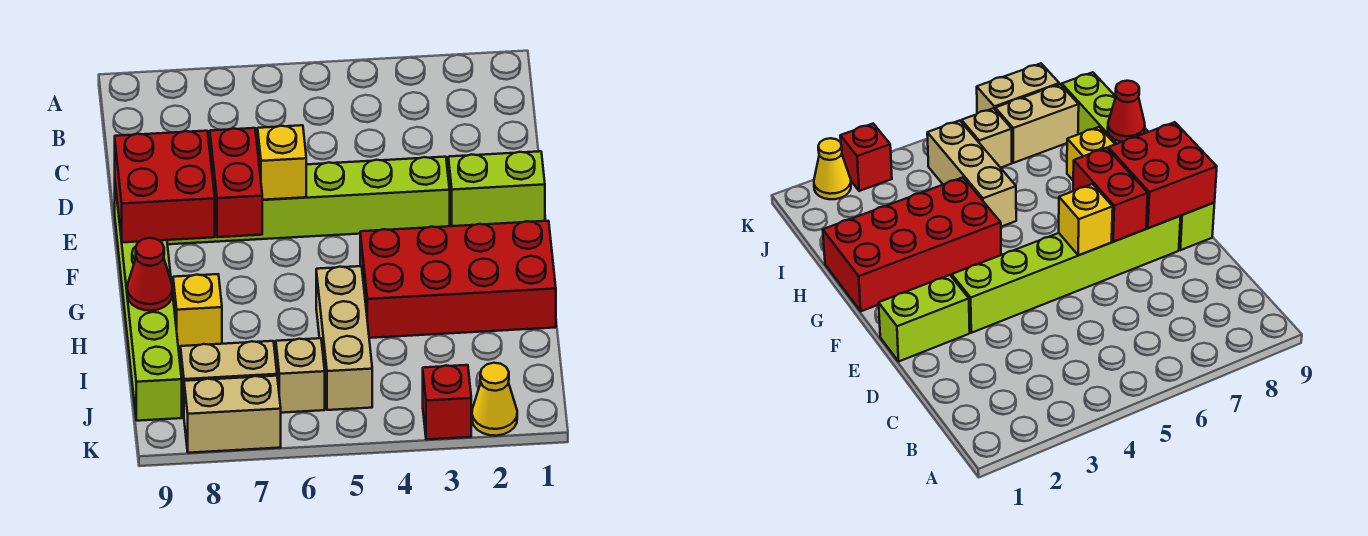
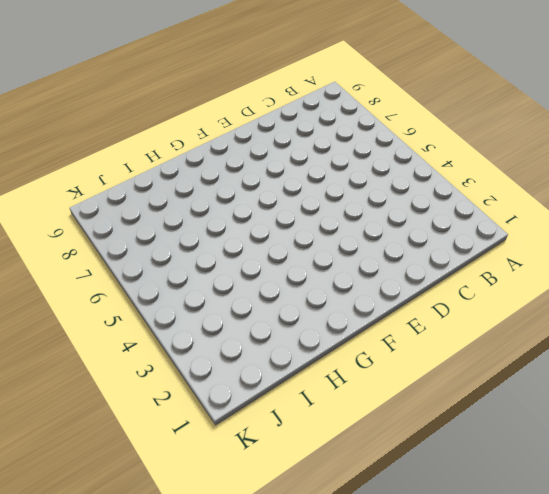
none -> lime 1x2 brick [448,151,545,226]
none -> lime 1x6 brick [167,157,450,244]
none -> lime 1x6 brick [115,184,182,421]

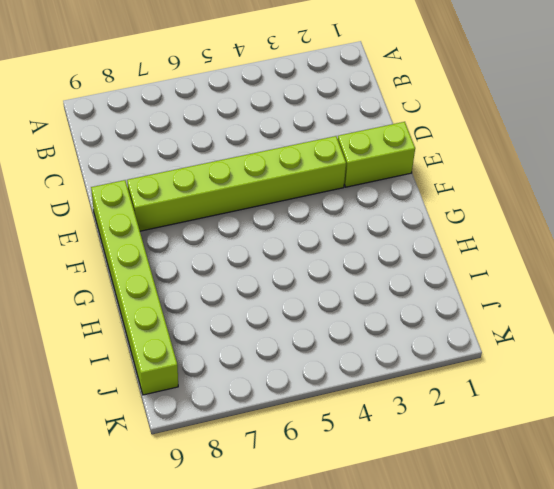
none -> red 2x4 brick [360,221,556,338]
none -> tan 1x3 brick [316,266,372,410]
none -> yellow 1x1 brick [173,274,222,349]

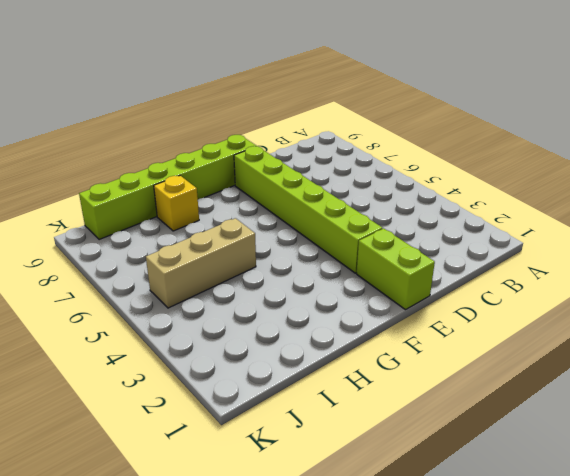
none -> red 2x4 brick [360,221,556,338]
none -> tan 1x1 brick [276,338,325,413]
none -> tan 1x2 brick [180,341,277,414]

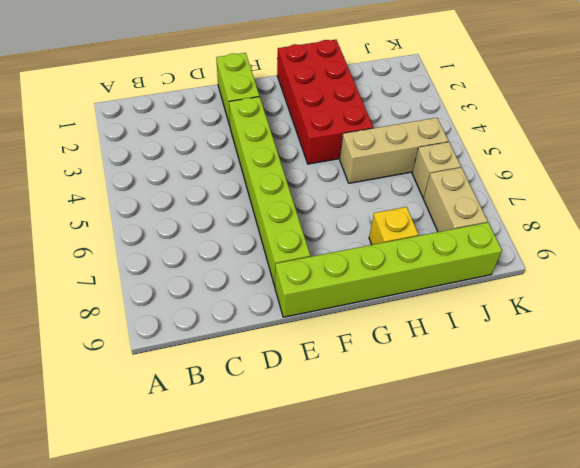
none -> yellow 1x1 cone [472,363,517,436]
none -> red 1x1 brick [423,365,471,440]
none -> tan 1x2 brick [184,376,281,453]

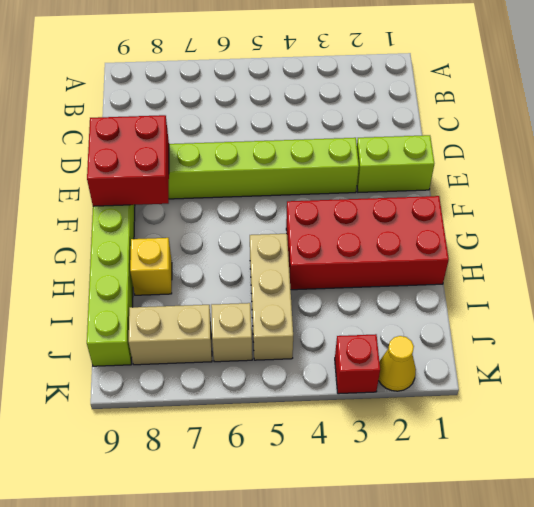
none -> tan 1x2 brick [184,376,281,453]
none -> yellow 1x1 brick [258,125,306,200]
none -> red 1x2 brick [210,128,262,237]

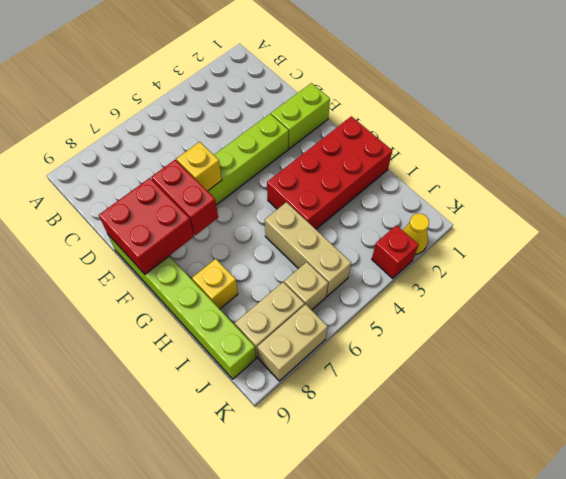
none -> red 1x1 cone [127,238,173,311]

